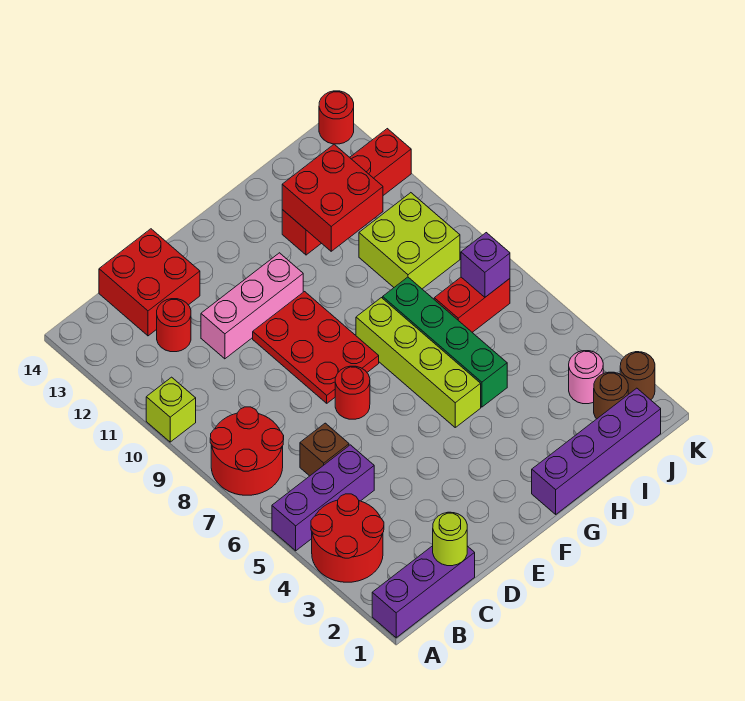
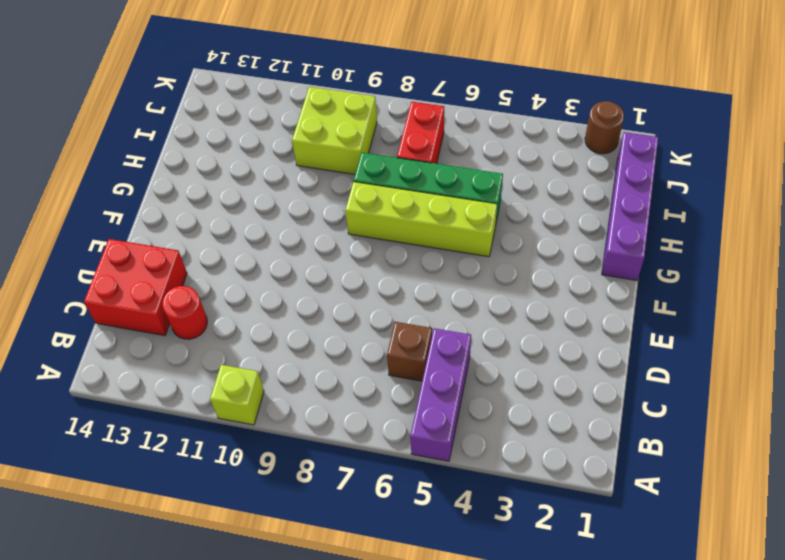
none -> purple 1x3 brick [372,546,475,638]
none -> red 2x2 round brick [311,494,384,582]
none -> red 2x2 round brick [210,407,284,495]

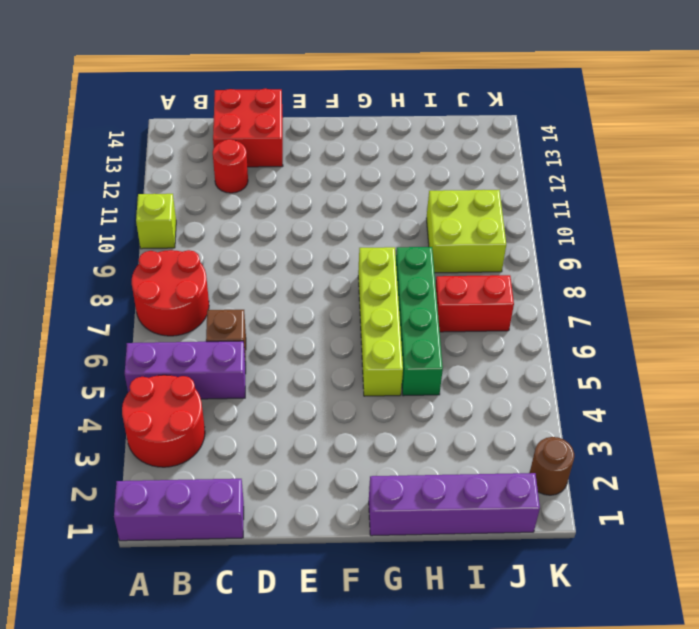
none -> pink 1x3 brick [201,253,303,359]
none -> red 1x1 round brick [335,366,370,419]
none -> red 2x3 plate [253,292,379,403]

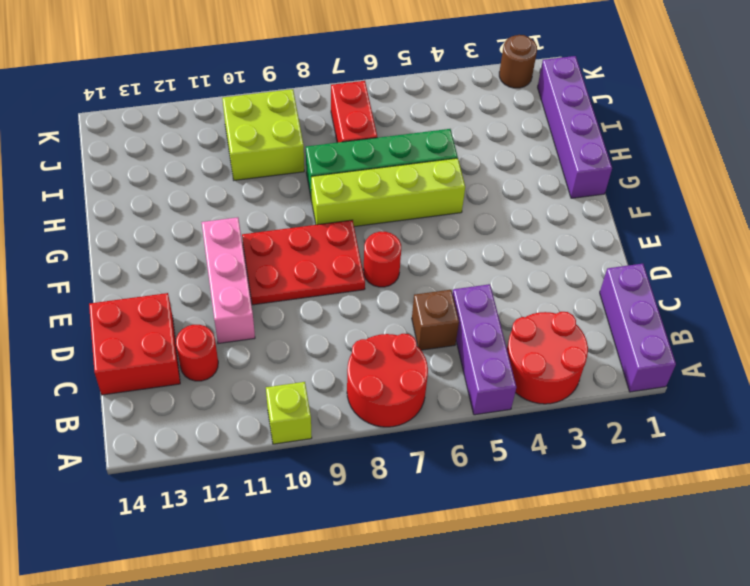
none -> red 1x4 brick [282,129,411,255]
none -> brown 1x1 round brick [594,372,628,419]
none -> pink 1x1 round brick [569,351,603,404]

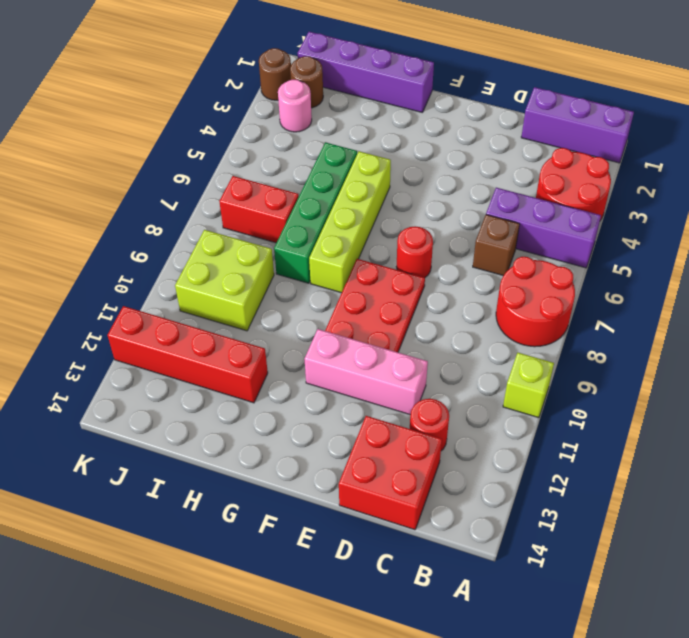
none -> red 1x1 round brick [319,91,354,144]
none -> lime 1x1 round brick [433,512,467,566]
none -> red 2x2 brick [282,144,383,251]

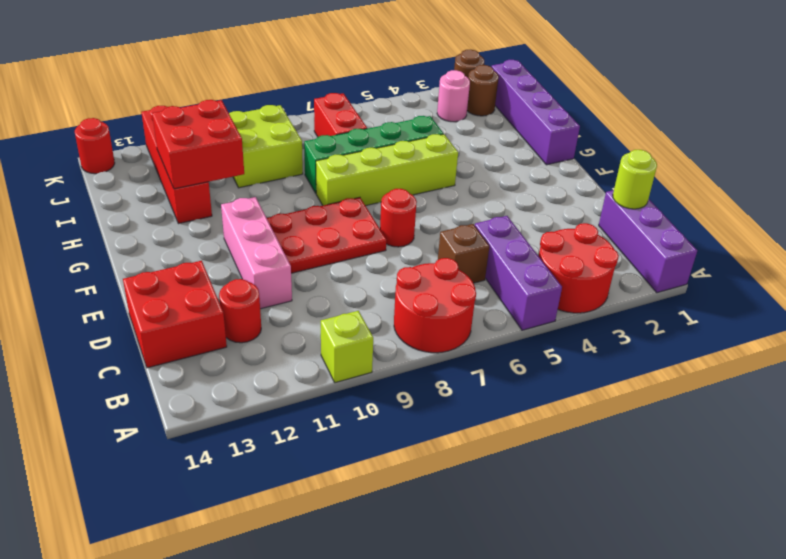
none -> purple 1x1 brick [461,233,510,297]

